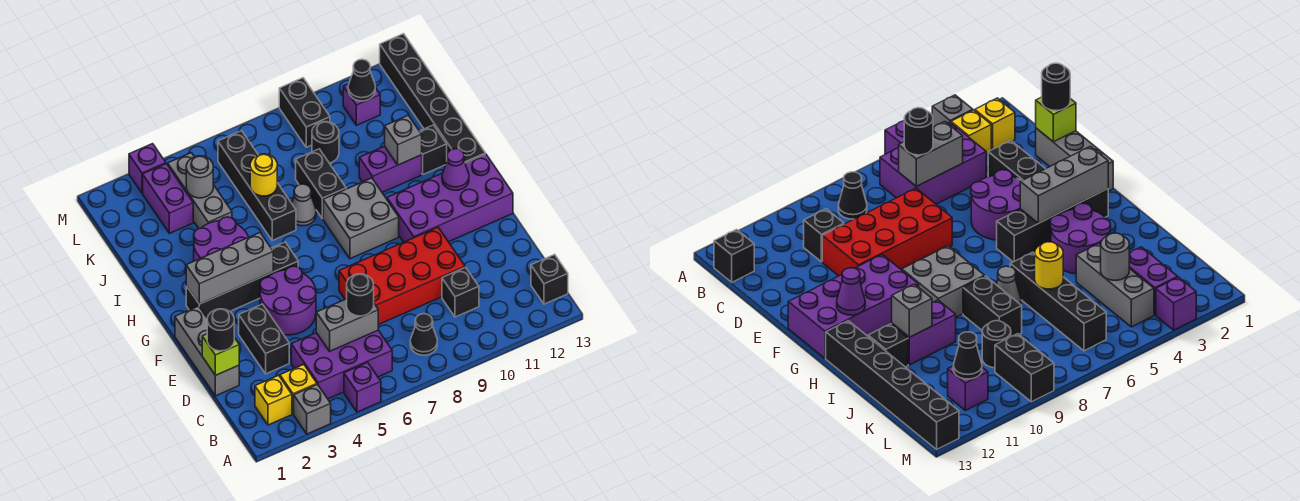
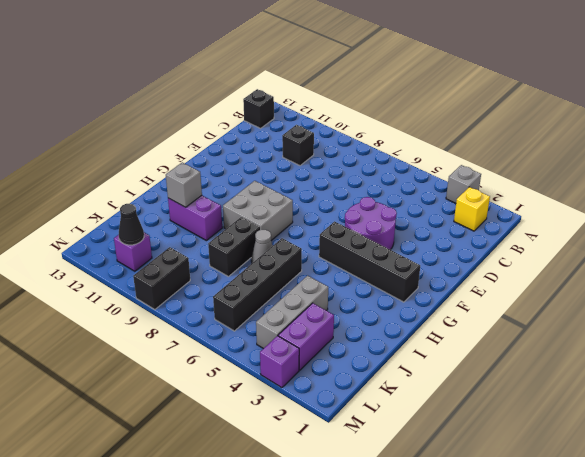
none -> purple 1x1 brick [344,362,381,412]
none -> yellow 1x1 brick [280,364,317,414]
none -> purple 2x3 brick [291,330,392,399]
none -> black 1x1 cone [410,314,437,355]

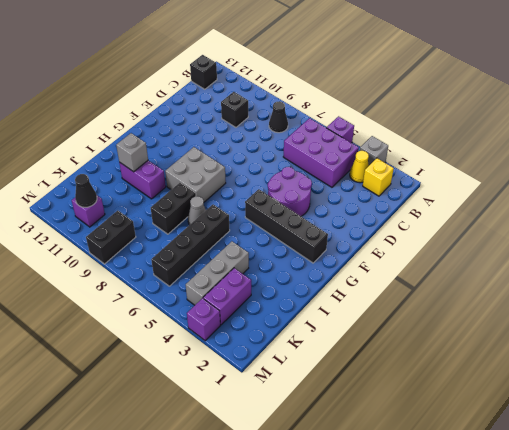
yellow 1x1 cone [350,151,369,183] -> yellow 1x1 brick [280,364,317,414]
none -> grey 1x3 brick [175,306,239,396]
none -> black 1x2 brick [239,304,289,374]
none -> red 2x4 brick [339,227,465,325]
none -> purple 2x4 brick [387,154,513,242]

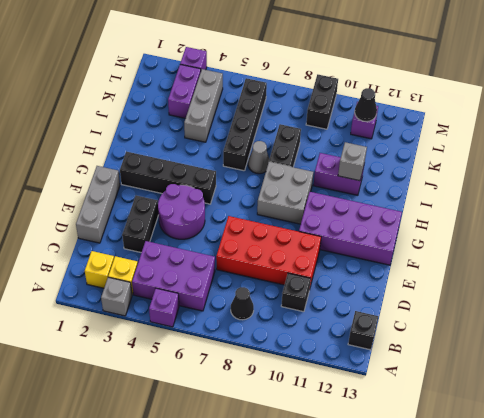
none -> purple 2x2 round brick [194,217,248,261]
none -> black 1x6 brick [380,34,485,163]
none -> black 1x1 brick [420,125,447,174]
none -> black 1x1 round brick [312,122,339,163]

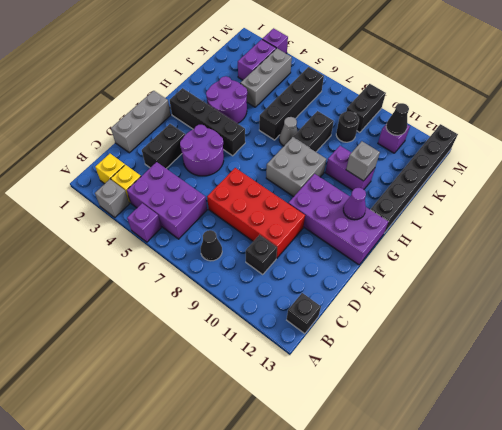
none -> black 1x1 brick [420,125,447,174]
none -> grey 1x2 brick [316,299,378,351]
none -> lime 1x1 brick [202,334,239,375]
none -> grey 1x3 brick [186,233,273,304]

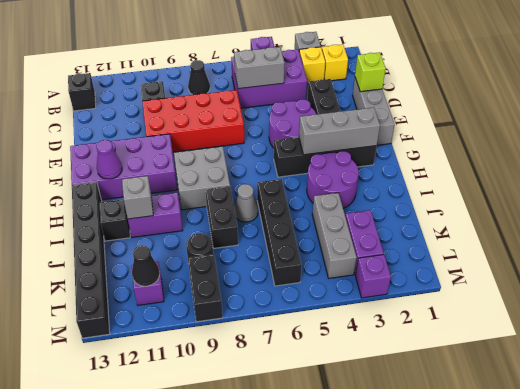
none -> yellow 1x1 round brick [250,154,277,196]
none -> grey 1x1 round brick [186,156,213,198]
none -> black 1x1 round brick [347,274,374,316]
none -> black 1x1 round brick [207,309,234,351]

